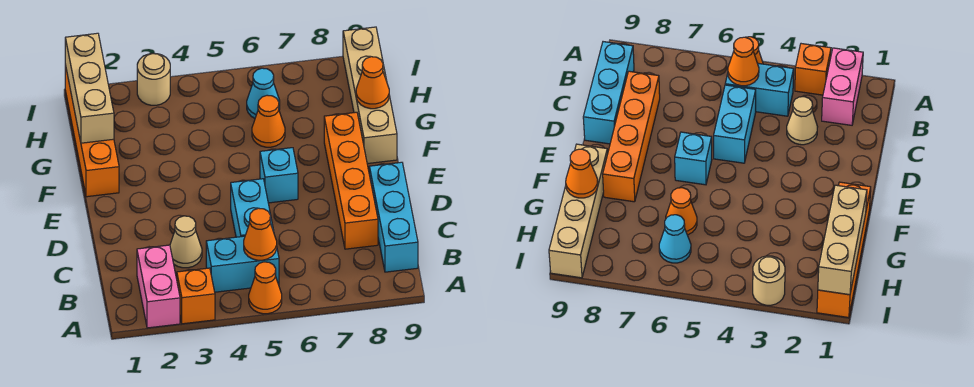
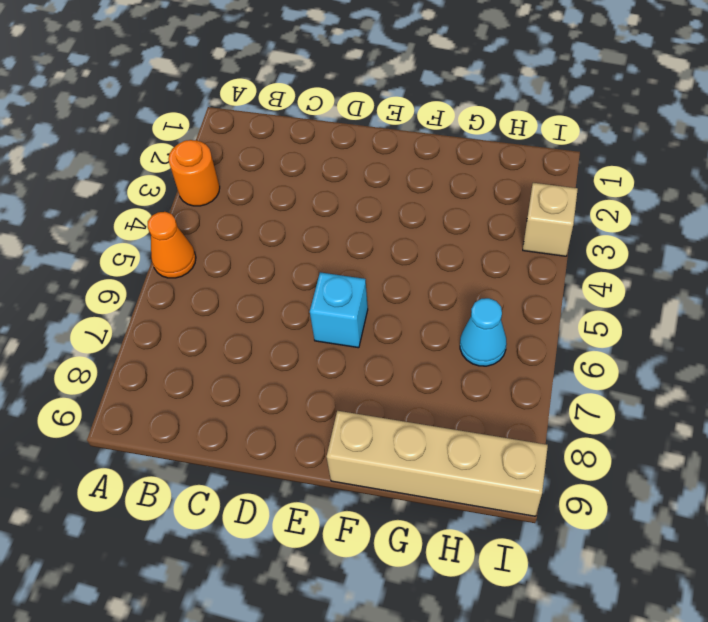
orange 1x1 round brick [168,140,220,206] -> orange 1x1 brick [177,268,215,324]
tan 1x1 brick [523,183,578,256] -> tan 1x1 round brick [137,53,170,105]
none -> pink 1x2 brick [137,245,180,328]
none -> cyan 1x2 brick [206,236,279,292]
none -> cyan 1x3 brick [369,162,418,272]

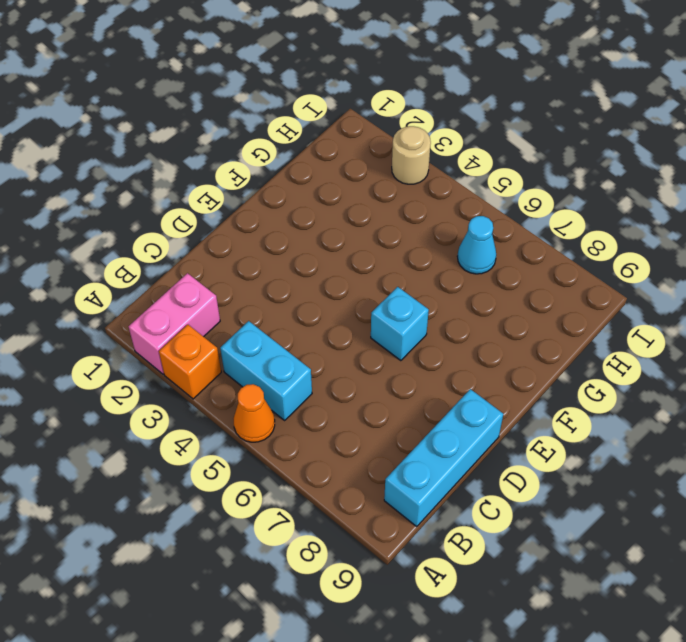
none -> tan 1x1 cone [170,216,202,268]
none -> cyan 1x2 brick [231,179,274,237]
none -> orange 1x4 brick [324,112,378,249]

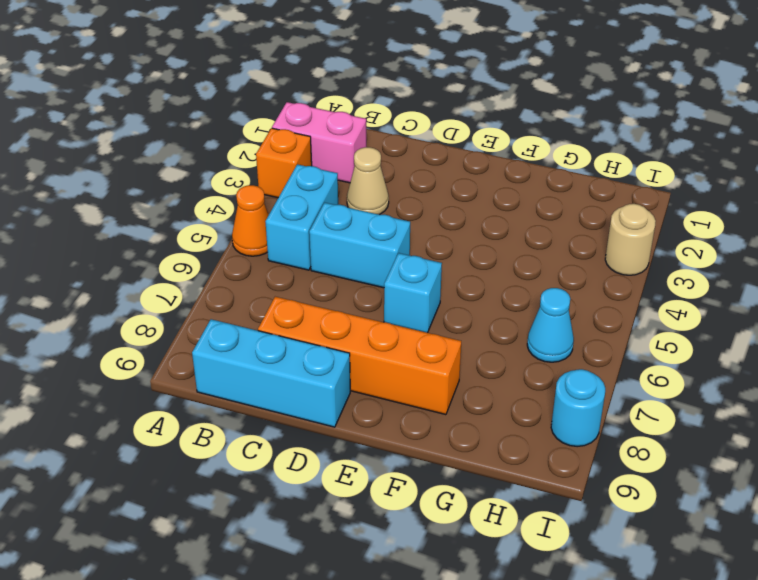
cyan 1x1 round brick [551,369,605,447] -> none
none -> orange 1x4 brick [65,65,119,197]
none -> tan 1x4 brick [343,27,397,164]
none -> orange 1x1 cone [252,95,285,147]

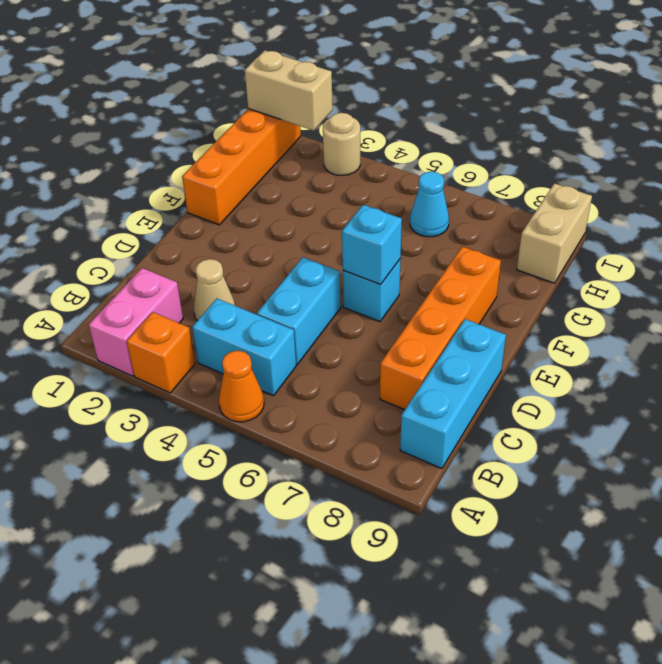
cyan 1x1 brick [342,205,402,284] -> none
tan 1x2 brick [517,183,592,283] -> tan 1x4 brick [343,27,397,164]
tan 1x2 brick [245,50,333,131] -> tan 1x3 brick [65,33,114,143]
none -> orange 1x1 cone [252,95,285,147]
none -> orange 1x1 cone [244,208,277,260]
none -> orange 1x1 cone [356,57,389,109]

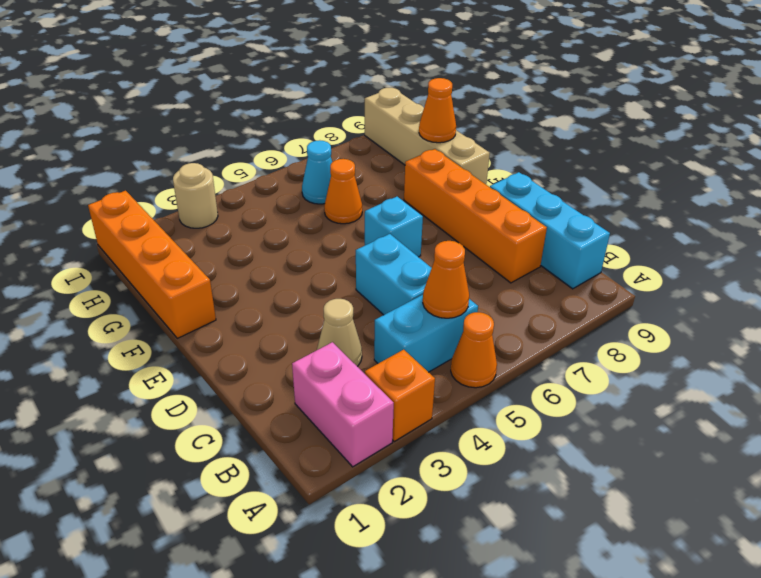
none -> tan 1x3 brick [65,33,114,143]

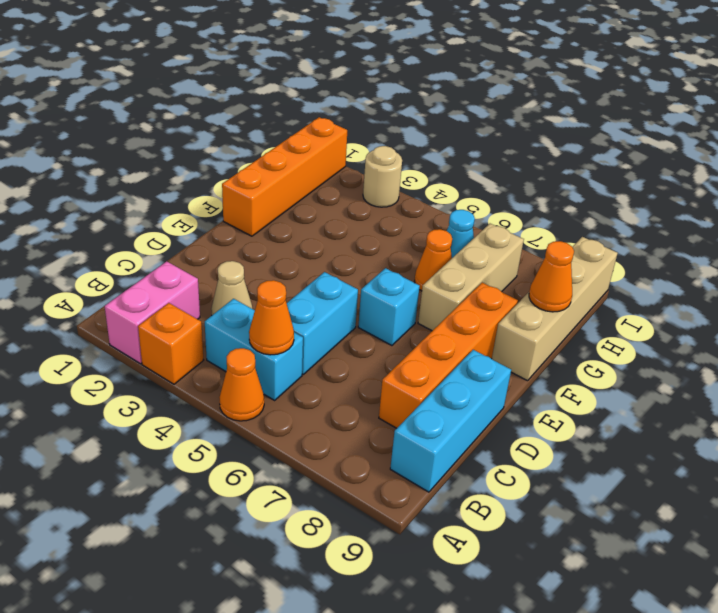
tan 1x3 brick [418,224,524,331] -> tan 1x3 brick moved to [65,33,114,143]

